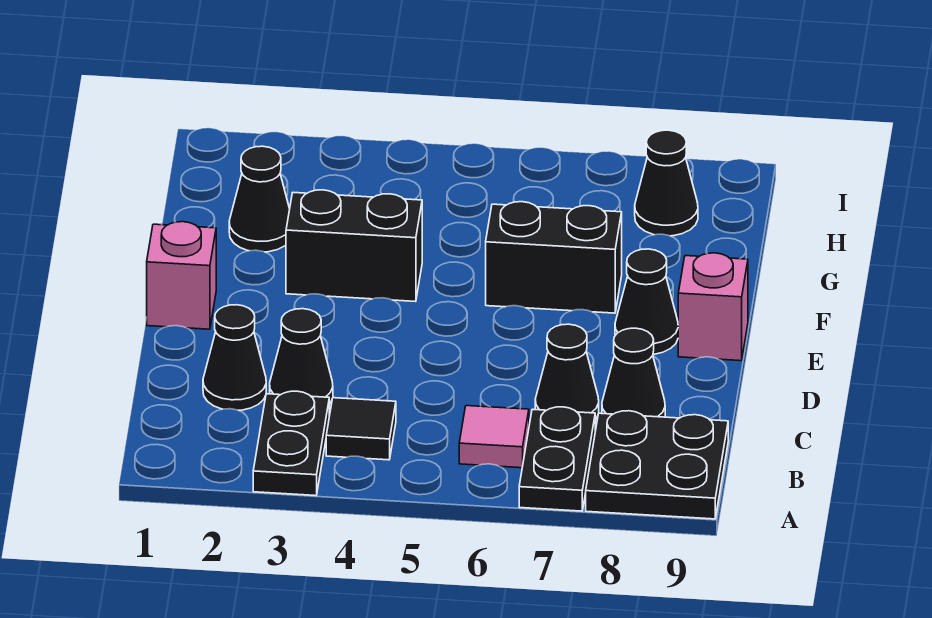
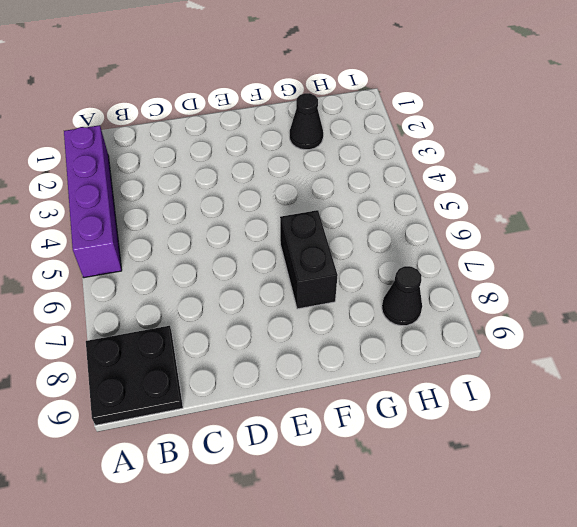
purple 1x4 brick [64,125,122,278] -> black 1x2 plate [253,391,329,496]
none -> black 1x2 plate [519,407,595,511]
none -> black 1x1 tile [326,398,396,460]
none -> pink 1x1 tile [459,406,529,468]

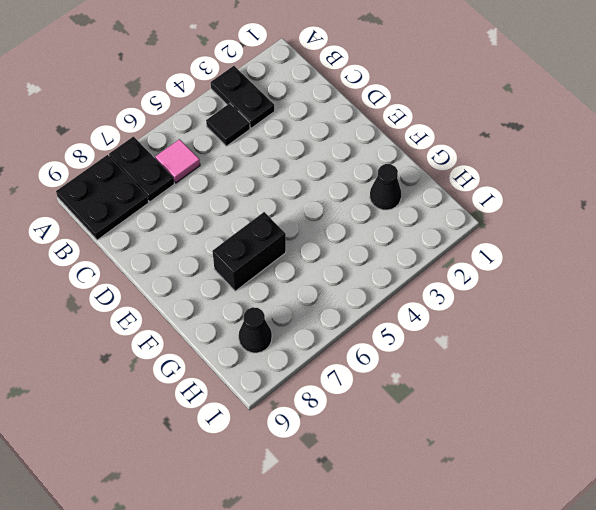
none -> black 1x1 cone [203,305,266,410]
none -> black 1x1 cone [270,309,333,404]
none -> black 1x1 cone [535,324,599,420]

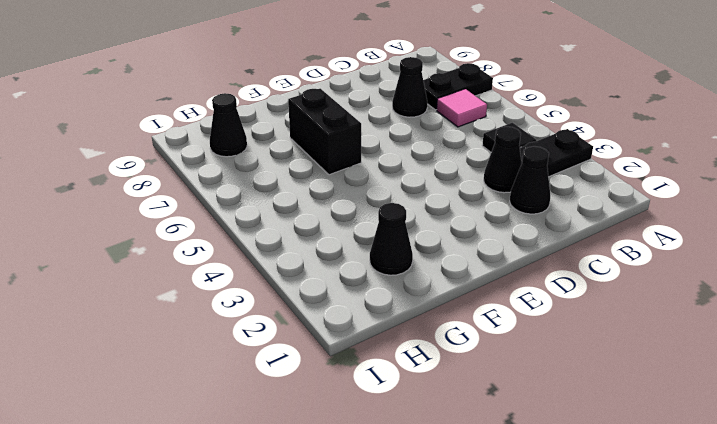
none -> black 2x2 plate [586,411,728,519]
none -> black 1x1 cone [602,328,665,417]
none -> pink 1x1 brick [147,222,216,329]

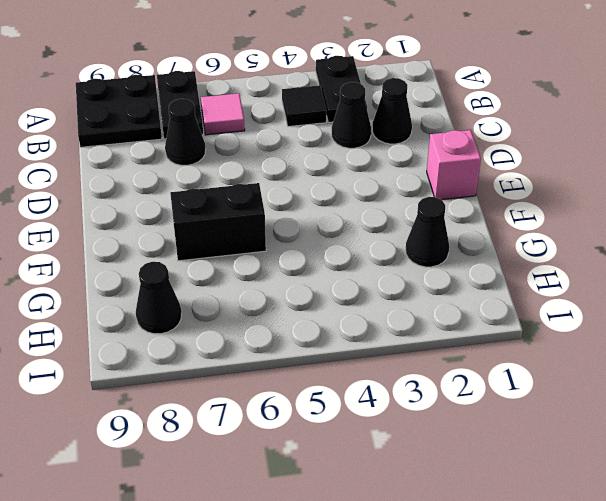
none -> black 1x1 cone [602,328,665,417]
none -> black 1x1 cone [615,249,678,355]
none -> pink 1x1 brick [678,253,748,361]

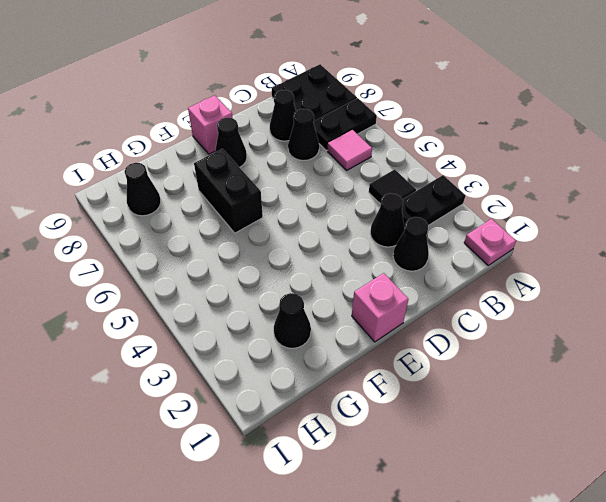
pink 1x1 plate [464,219,516,265] -> none
none -> black 1x2 brick [286,190,422,302]

